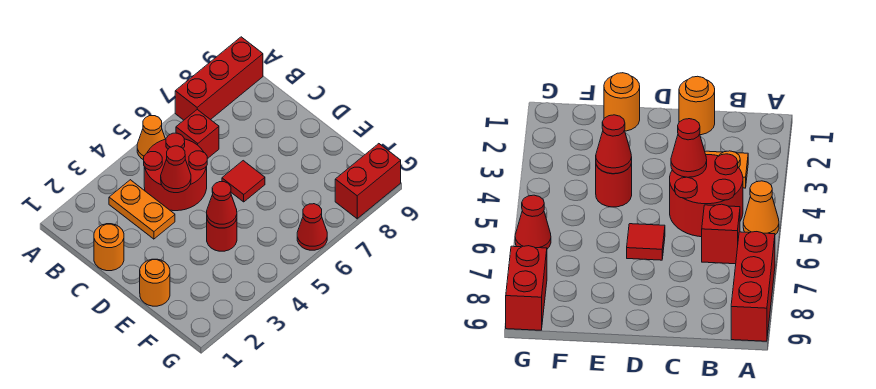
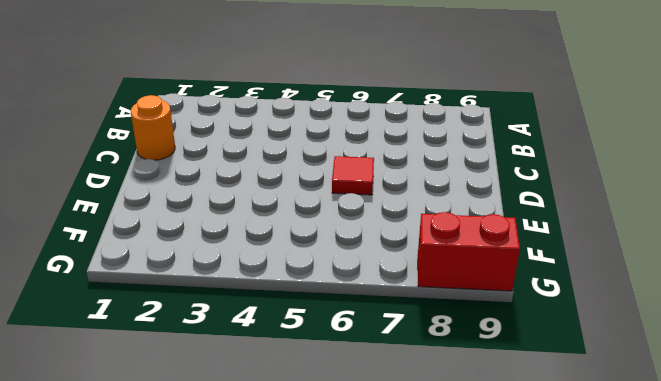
none -> orange 1x1 cone [137,116,165,160]
none -> red 1x3 brick [175,37,263,120]
none -> orange 1x2 plate [109,180,175,239]

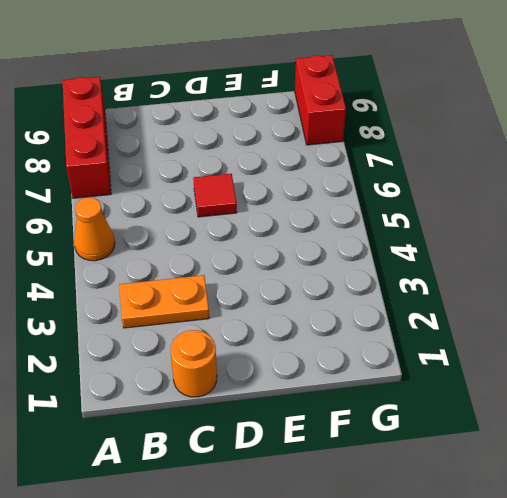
none -> red 2x2 round brick [144,133,207,211]
none -> red 1x1 brick [176,110,219,159]
none -> orange 1x1 round brick [140,259,170,306]

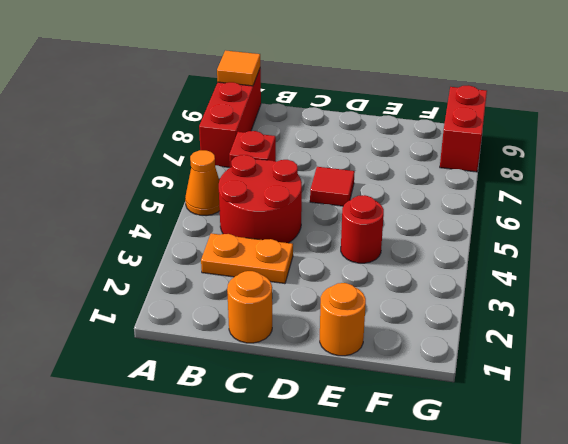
orange 1x1 tile [217,50,260,86] -> none
none -> red 1x1 cone [297,204,327,250]
none -> red 1x1 cone [161,146,191,193]
none -> red 1x1 cone [207,182,237,228]

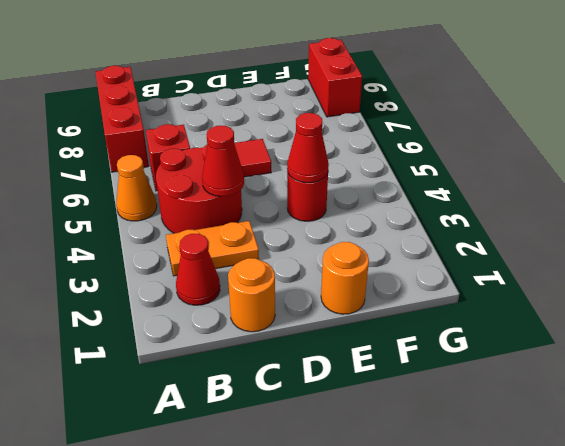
red 1x1 cone [176,234,220,305] -> red 1x1 cone moved to [297,204,327,250]

